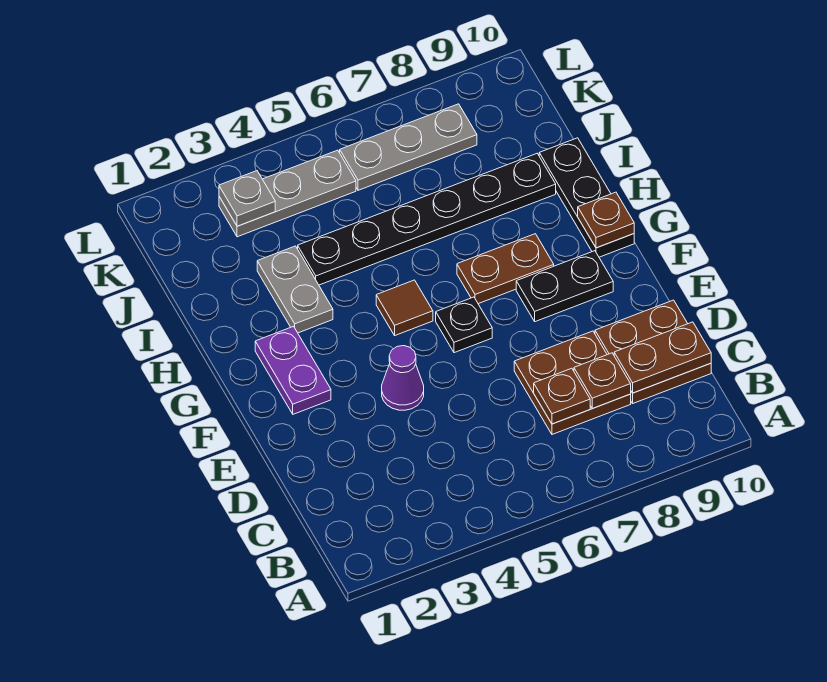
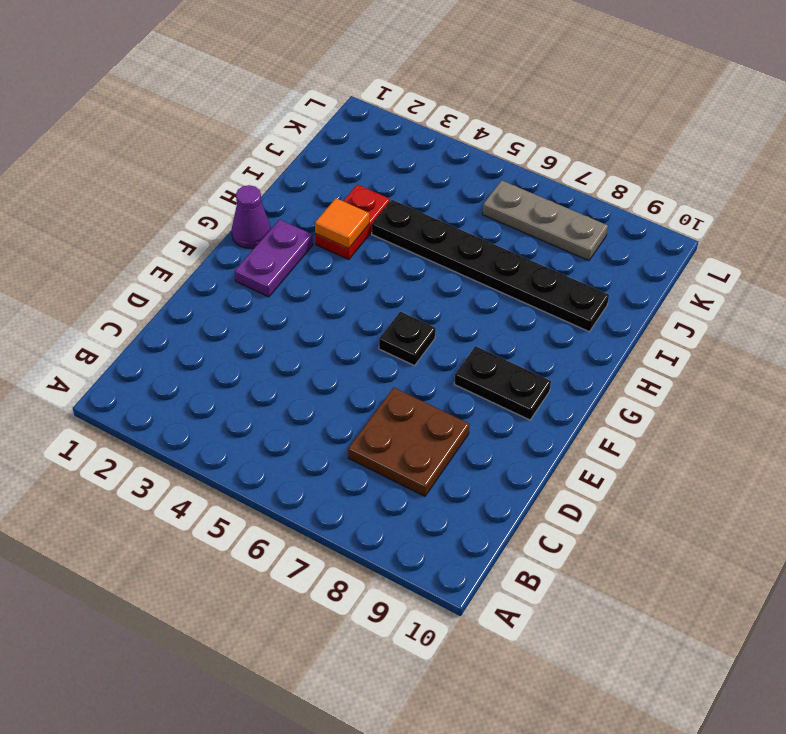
purple 1x1 cone [232,185,271,249] -> purple 1x1 cone moved to [382,346,424,410]
red 1x2 plate [315,185,390,260] -> grey 1x2 plate [257,246,333,333]
orange 1x1 tile [315,198,369,249] -> none
none -> brown 2x2 plate [595,300,711,403]
none -> brown 1x1 tile [376,280,433,335]
none -> brown 1x2 plate [457,234,554,304]

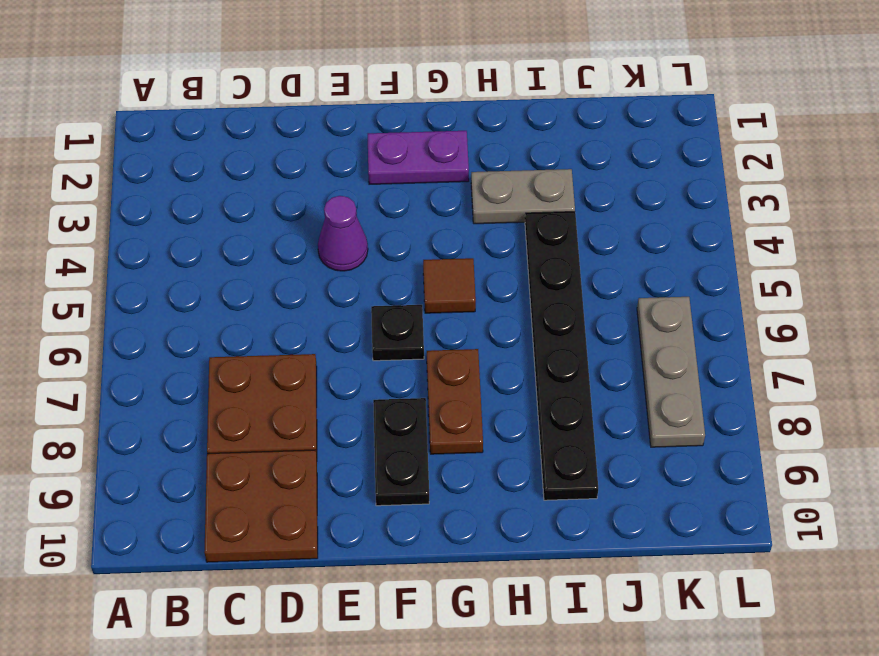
none -> black 1x3 plate [539,138,634,257]
none -> grey 1x3 plate [219,150,356,237]
none -> brown 1x1 plate [534,368,590,424]

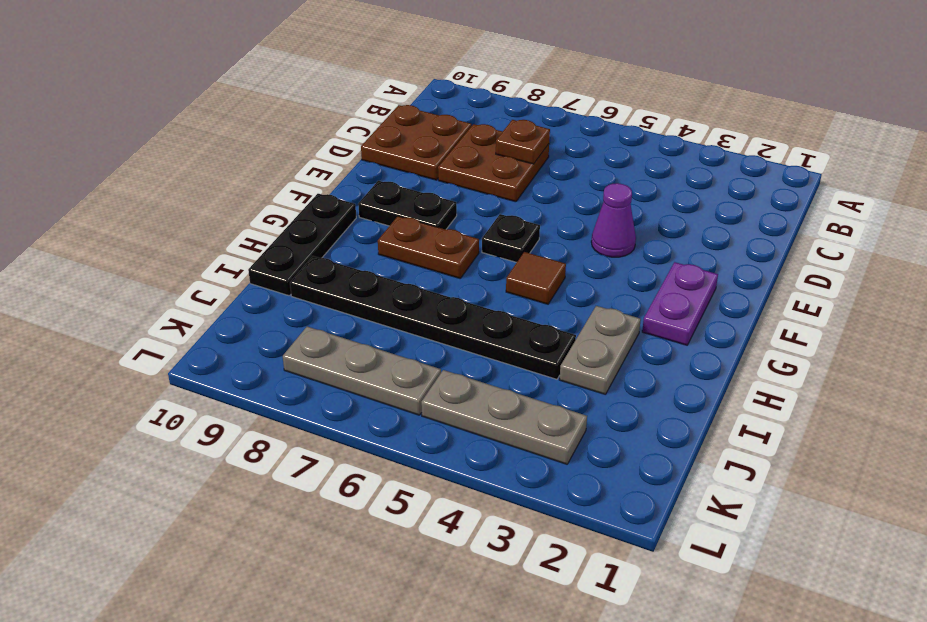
none -> brown 1x1 plate [574,353,631,409]
none -> brown 1x2 plate [614,322,711,393]
none -> brown 1x1 plate [578,192,634,248]

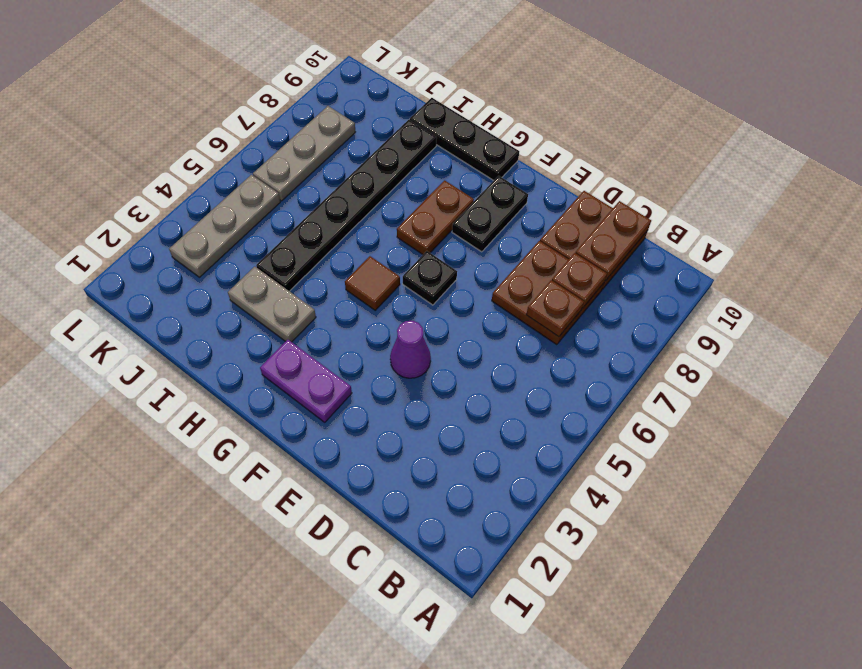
none -> brown 1x1 plate [578,192,634,248]
none -> grey 1x1 plate [219,171,275,226]

